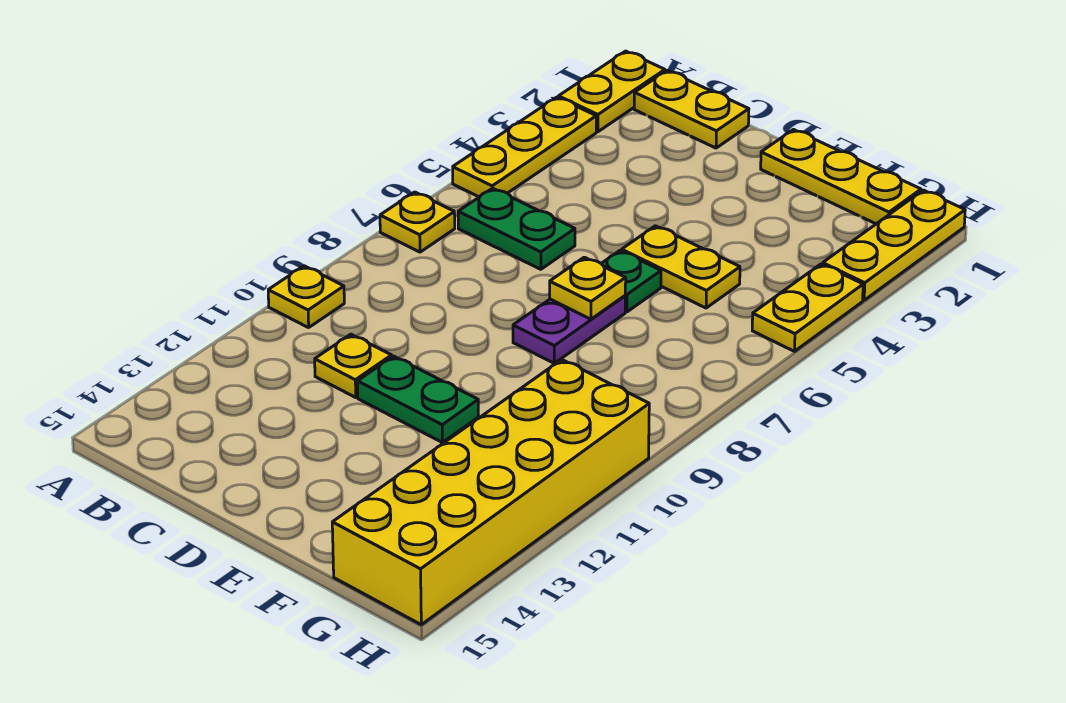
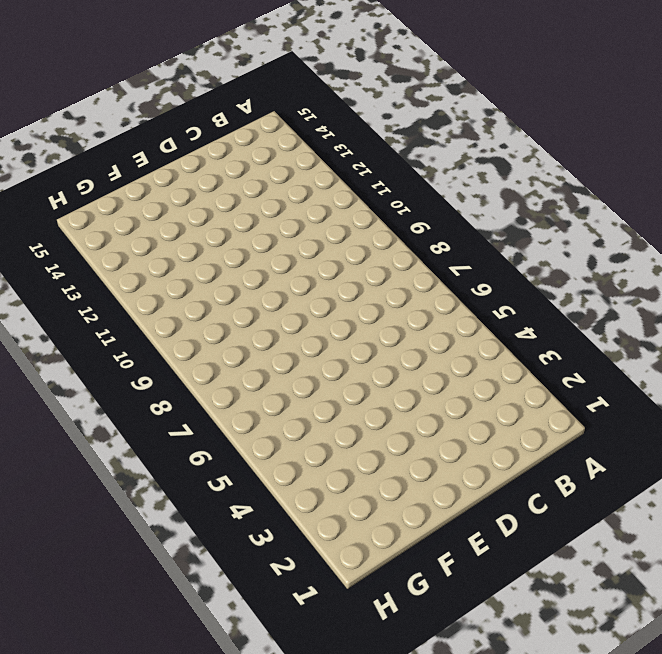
none -> yellow 1x2 plate [558,51,665,132]
none -> yellow 1x3 plate [453,97,596,197]
none -> yellow 1x1 plate [380,192,455,252]

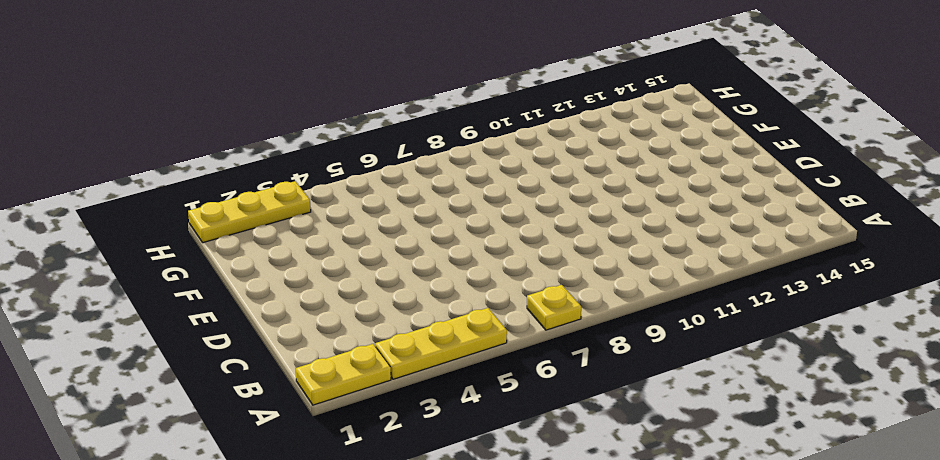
none -> yellow 1x1 plate [268,266,344,328]
none -> yellow 1x2 plate [634,71,749,148]
none -> green 1x2 plate [458,188,575,269]

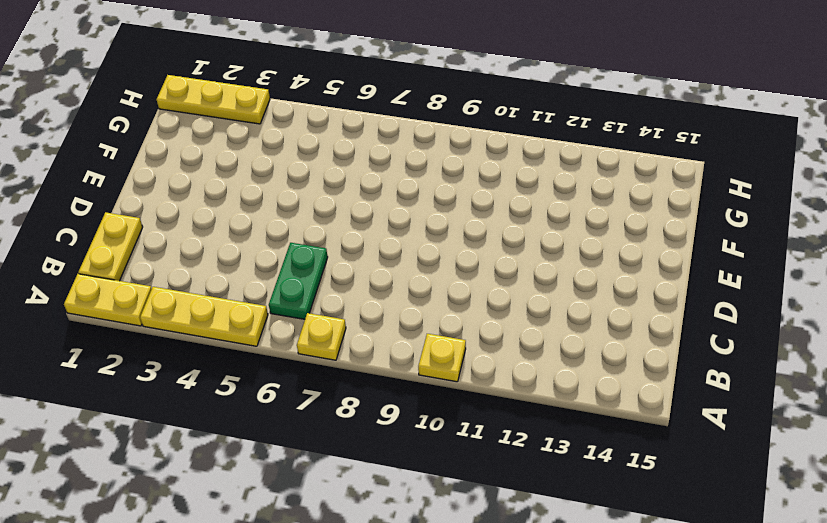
none -> yellow 1x1 plate [315,334,392,397]
none -> green 1x2 plate [357,356,478,442]
none -> yellow 1x3 plate [761,130,921,224]

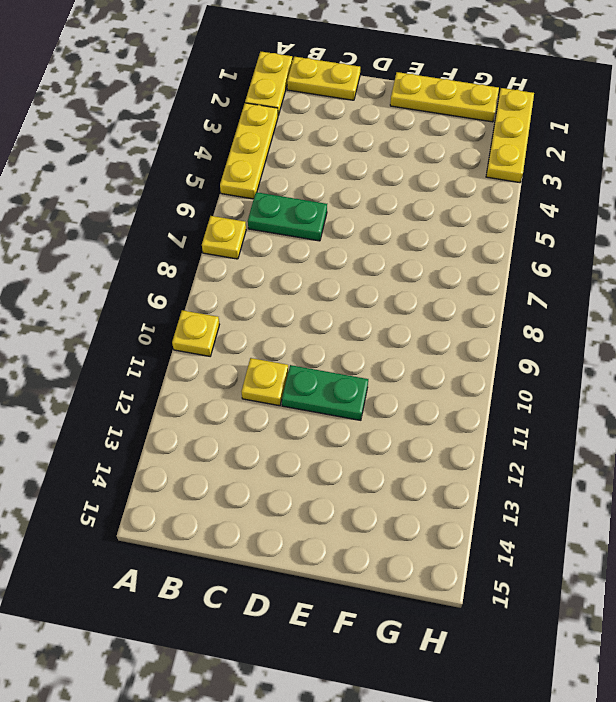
none -> yellow 1x2 plate [622,226,740,308]
none -> green 1x1 plate [601,251,661,312]
none -> purple 1x2 plate [513,296,625,363]

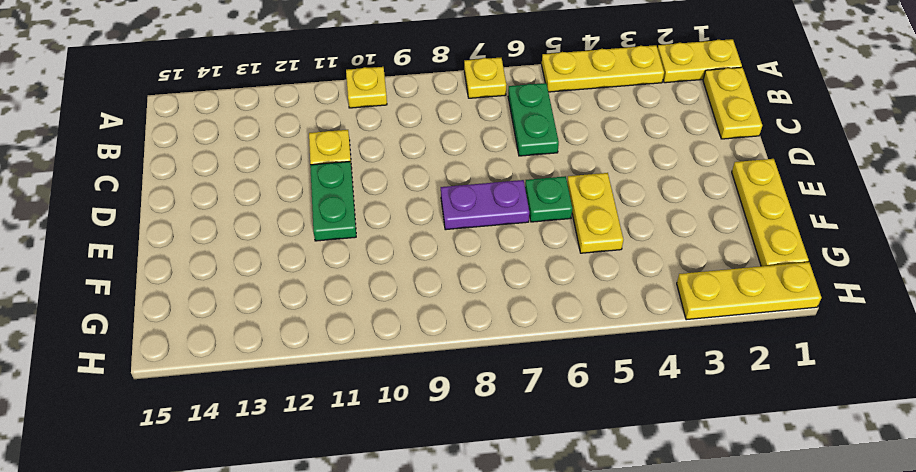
none -> yellow 2x6 brick [332,360,649,625]
none -> yellow 1x2 plate [752,264,863,351]
none -> yellow 1x1 plate [550,257,626,319]

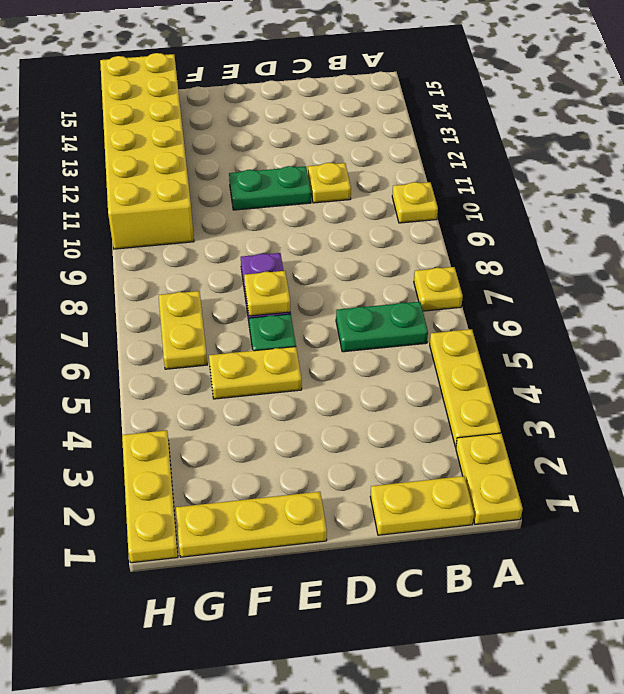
yellow 1x2 plate [159,291,207,369] -> yellow 1x2 plate moved to [752,264,863,351]

